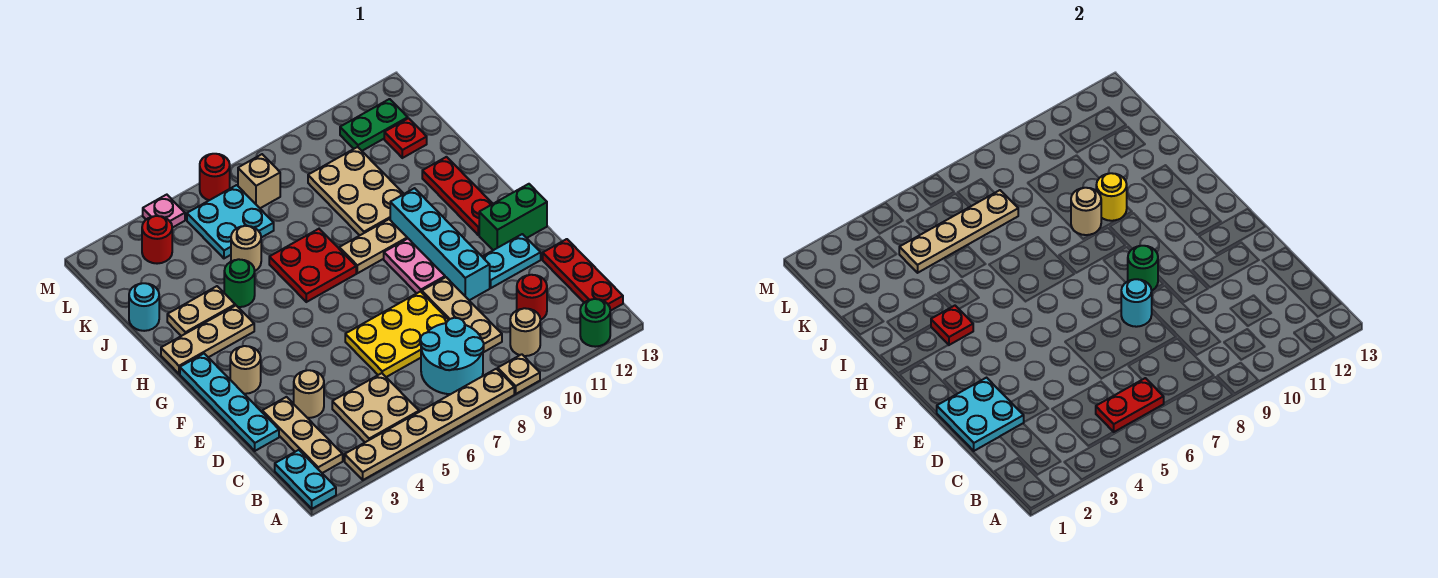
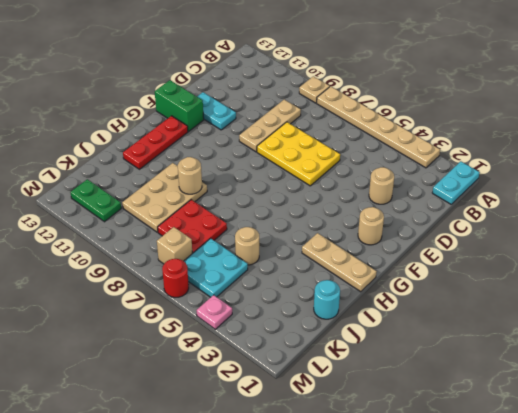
red 2x2 plate [158,200,227,254] -> red 2x2 plate moved to [269,229,356,302]
none -> green 1x1 round brick [580,299,610,347]
none -> tan 1x3 plate [262,397,343,473]
none -> tan 2x2 plate [332,373,419,442]
none -> cyan 2x2 round brick [420,318,484,394]

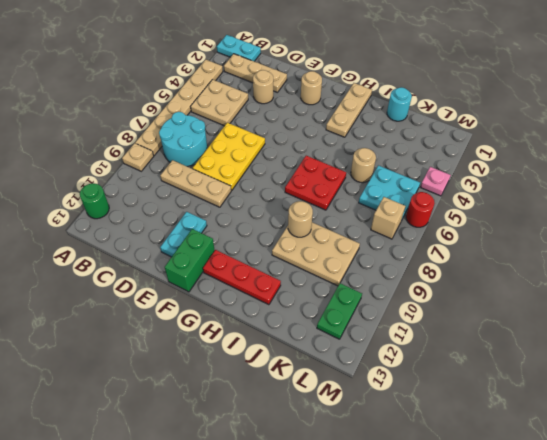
none -> tan 1x1 round brick [510,308,540,356]
none -> red 1x3 plate [543,239,623,311]
none -> red 1x1 round brick [517,275,547,320]
none -> cyan 1x4 plate [180,354,279,451]

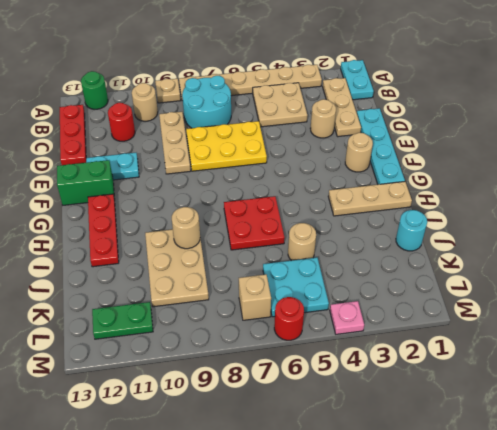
none -> cyan 1x4 brick [390,188,490,300]
none -> pink 1x2 plate [384,239,445,293]
none -> tan 1x2 plate [339,219,407,273]
none -> tan 1x2 plate [167,286,235,336]

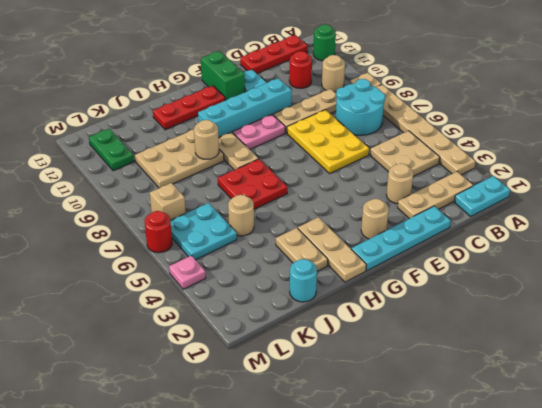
none -> green 1x1 round brick [224,259,255,307]
none -> red 1x1 plate [384,118,427,158]
none -> red 1x1 round brick [142,216,172,264]
none -> red 1x2 plate [1096,378,1164,432]

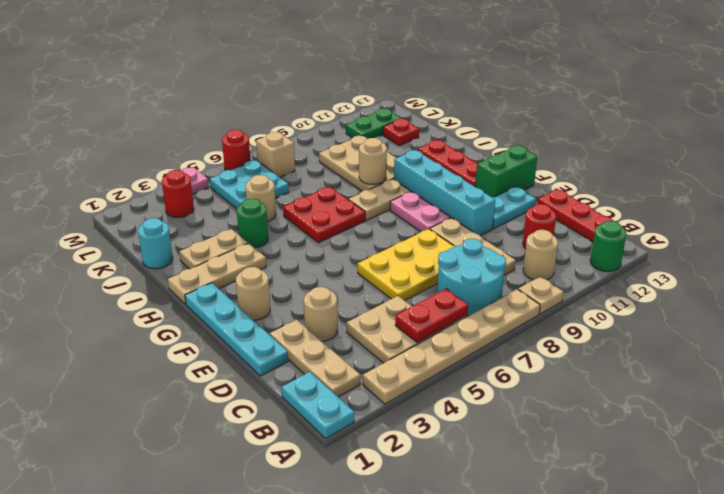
none -> cyan 2x2 plate [936,378,1024,451]
none -> cyan 1x1 round brick [1121,279,1152,327]
none -> green 1x1 round brick [1128,246,1158,291]
none -> red 1x1 plate [931,306,973,345]

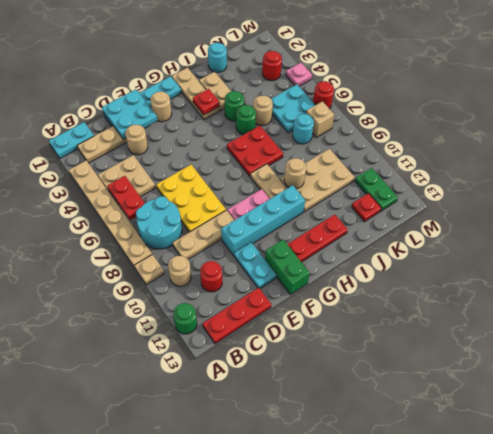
green 1x1 round brick [236,105,256,135] -> green 1x1 round brick moved to [1128,246,1158,291]
cyan 1x1 round brick [293,114,314,144] -> cyan 1x1 round brick moved to [1121,279,1152,327]
none -> yellow 1x1 round brick [1096,173,1127,221]
none -> tan 1x4 plate [899,190,1018,273]

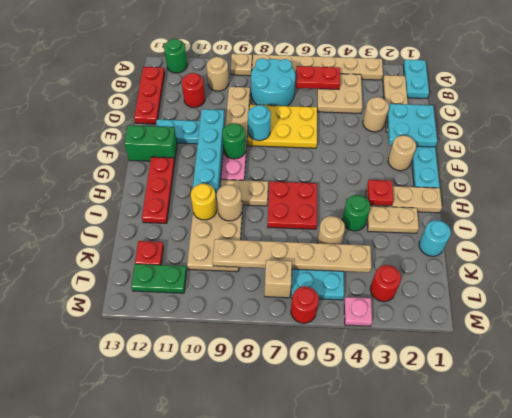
tan 1x6 plate [213,239,371,272] -> tan 1x4 plate [899,190,1018,273]

